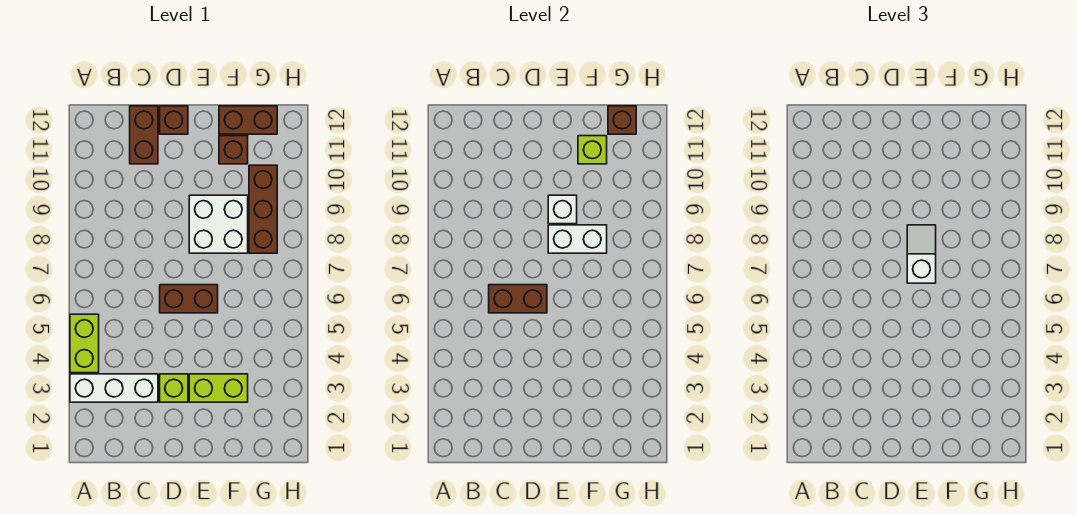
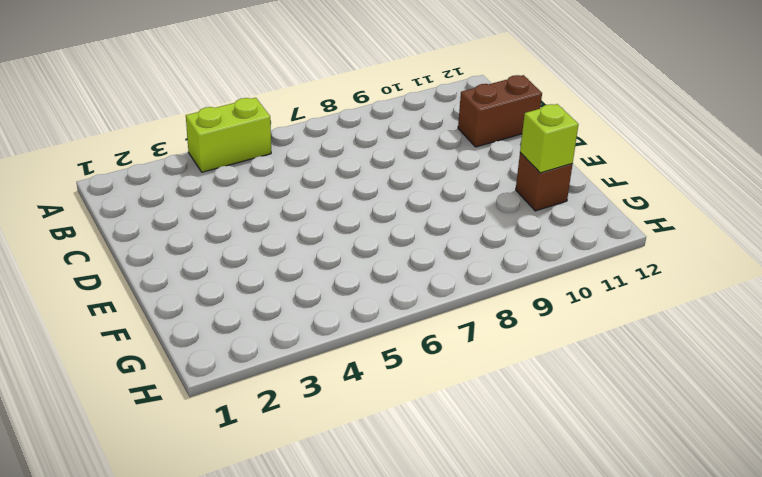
none -> white 1x3 brick [70,374,158,402]
none -> lime 1x1 brick [160,374,188,402]
none -> brown 1x2 brick [160,285,218,313]

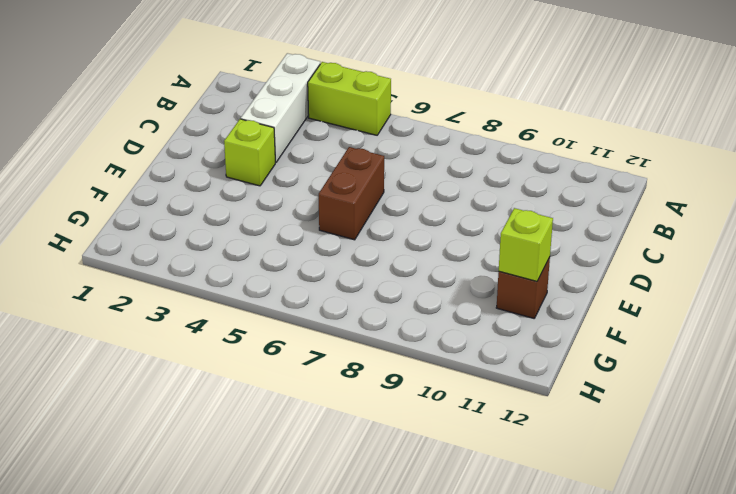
none -> brown 1x2 brick [130,106,158,164]
none -> brown 1x1 brick [160,106,188,134]
none -> lime 1x2 brick [189,374,248,402]

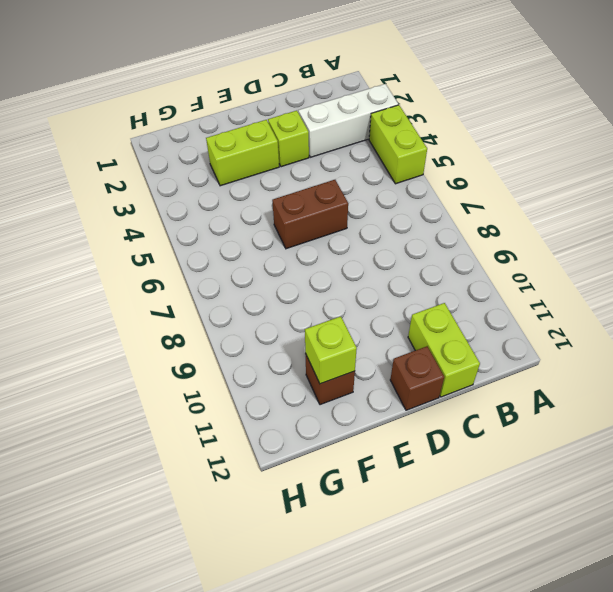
lime 1x2 brick [408,303,480,397] -> brown 1x2 brick [130,106,158,164]
none -> white 2x2 brick [189,195,248,253]
none -> brown 1x2 brick [219,106,277,134]
none -> brown 1x3 brick [249,165,277,253]

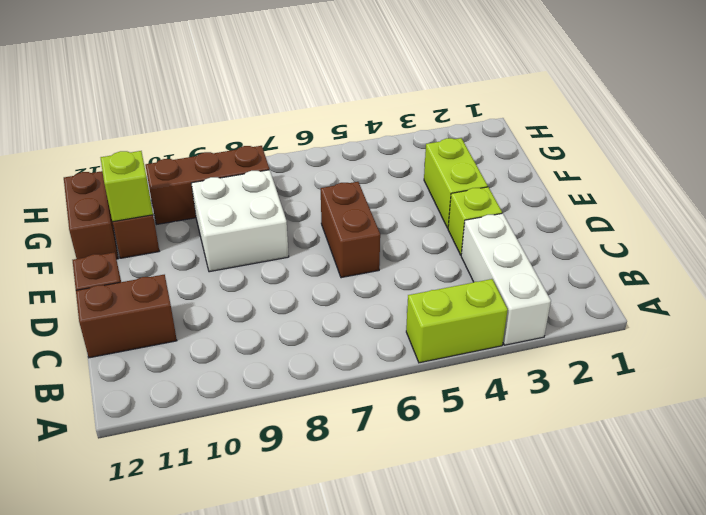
none -> brown 1x2 brick [489,285,547,313]
none -> white 1x2 brick [548,225,607,253]
none -> white 1x1 brick [548,195,577,224]

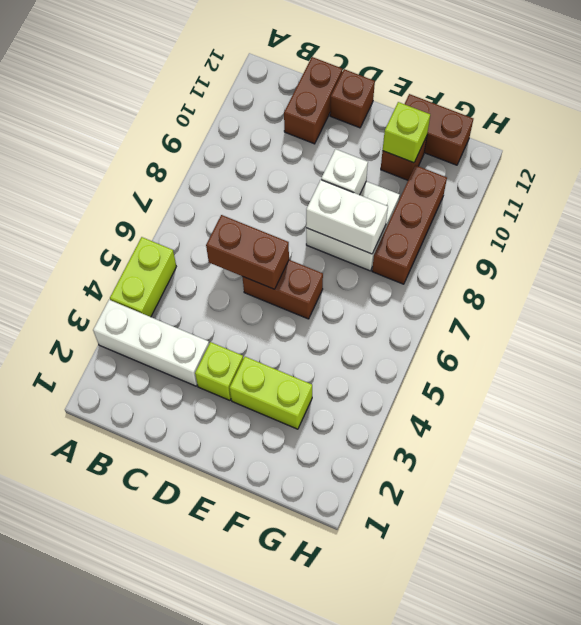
none -> brown 1x1 brick [608,106,636,134]
none -> white 1x2 slope [907,225,936,283]

